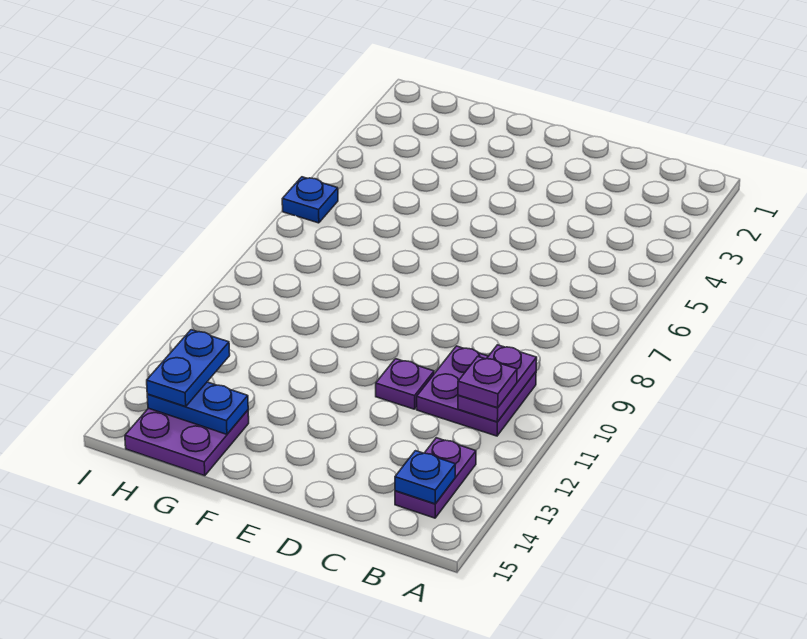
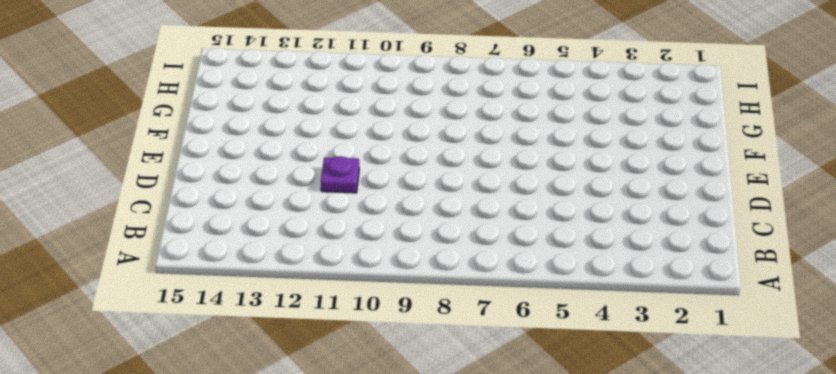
none -> purple 2x2 plate [417,346,536,436]
none -> purple 1x2 plate [395,438,476,518]

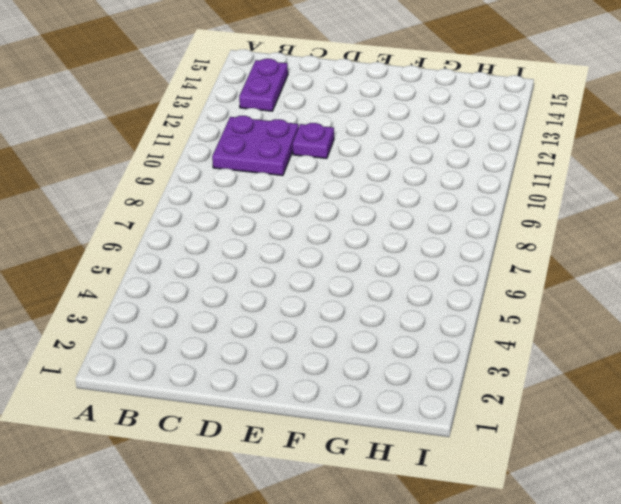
none -> purple 2x2 plate [125,408,249,476]
none -> blue 1x1 plate [282,177,338,223]

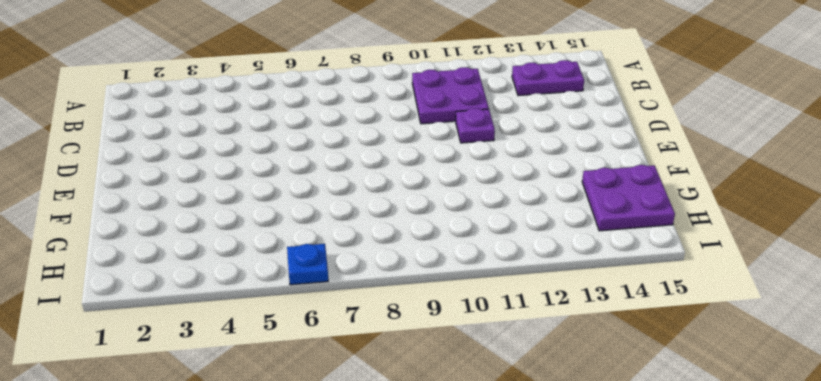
none -> purple 1x2 plate [458,345,537,422]
none -> blue 1x1 plate [395,451,455,504]

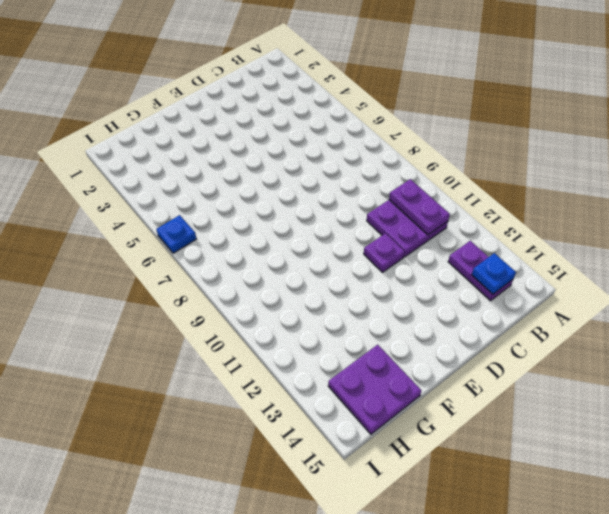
none -> blue 1x2 plate [147,382,248,434]
none -> purple 1x1 plate [458,356,517,408]

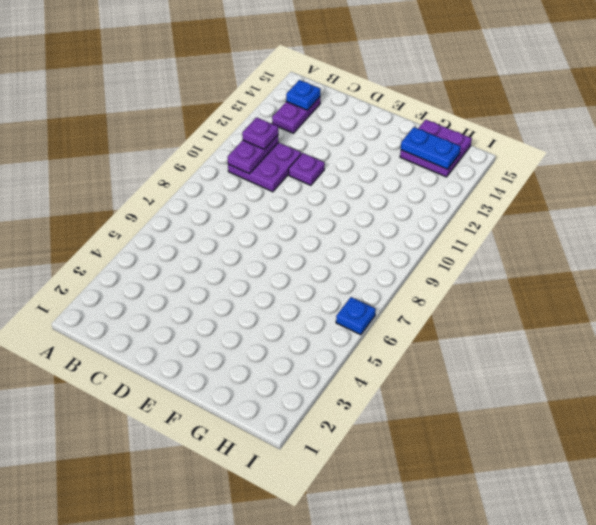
none -> blue 1x2 plate [147,330,230,407]

